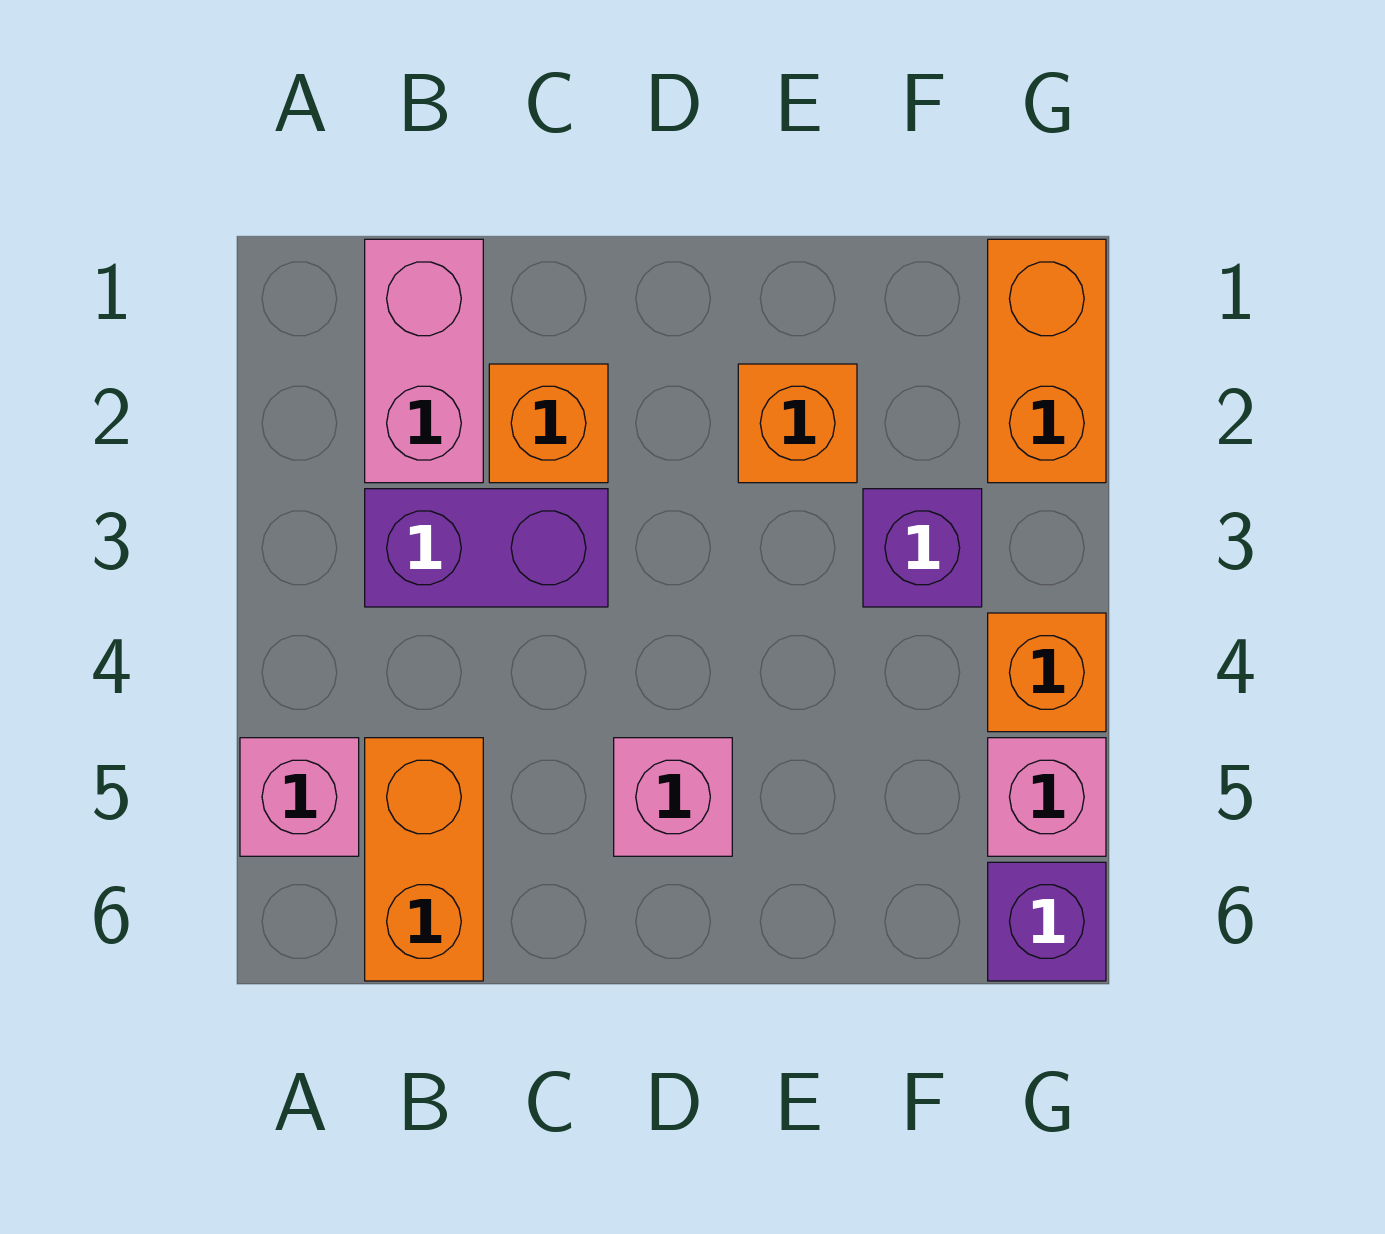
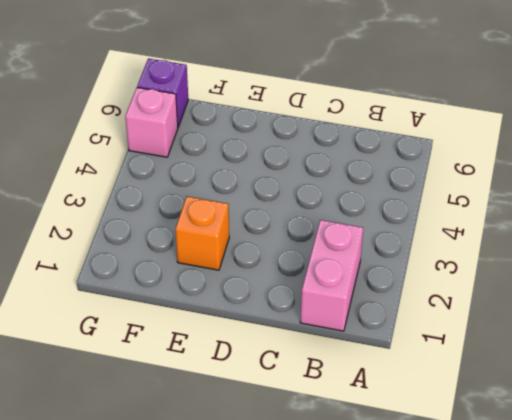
none -> pink 1x1 brick [240,738,359,856]
none -> purple 1x2 brick [365,489,608,607]
none -> orange 1x2 brick [365,738,483,981]

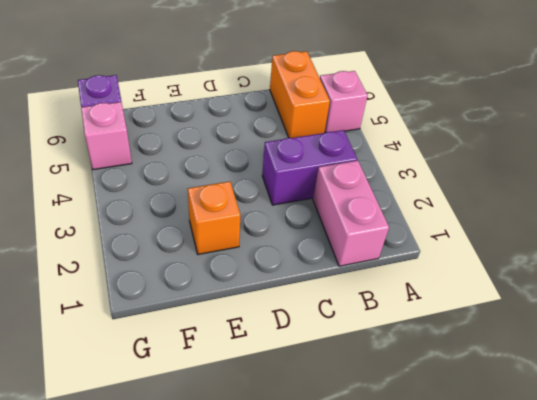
none -> orange 1x1 brick [489,364,608,483]
none -> pink 1x1 brick [614,738,732,856]
none -> purple 1x1 brick [863,489,982,607]

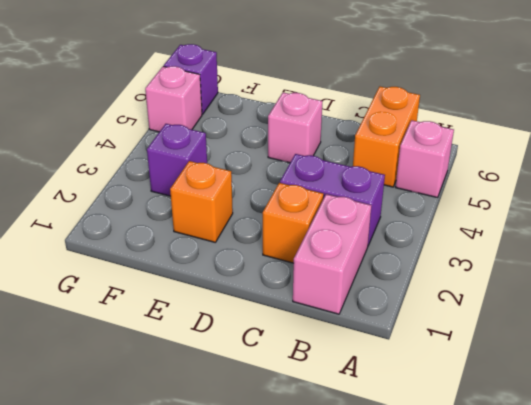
none -> orange 1x2 brick [988,239,1106,483]
none -> orange 1x1 brick [988,613,1106,732]

